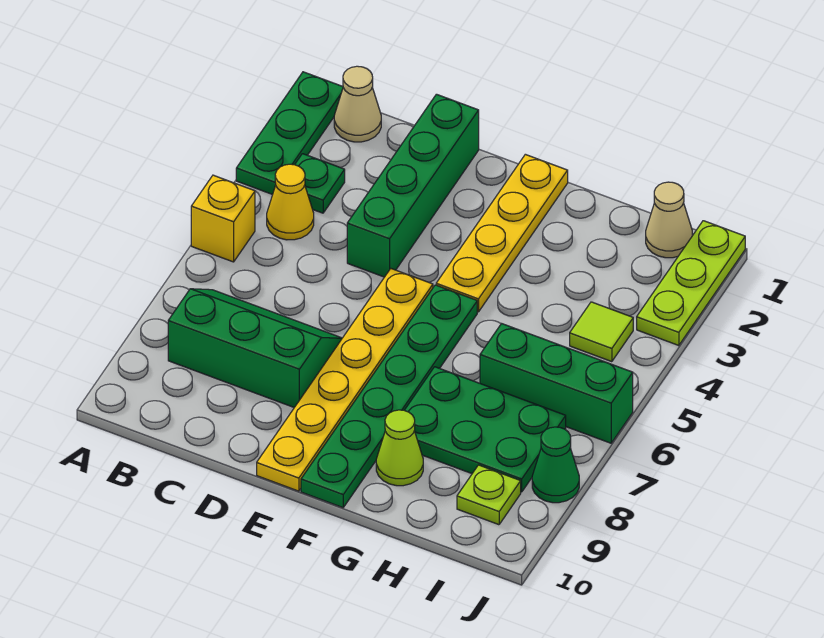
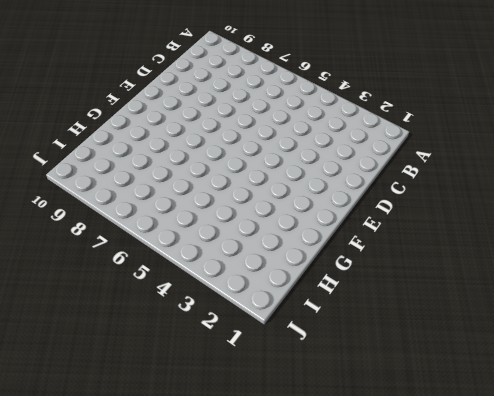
none -> green 1x3 plate [236,72,343,195]
none -> yellow 1x1 brick [191,175,255,262]
none -> tan 1x1 cone [334,66,381,142]

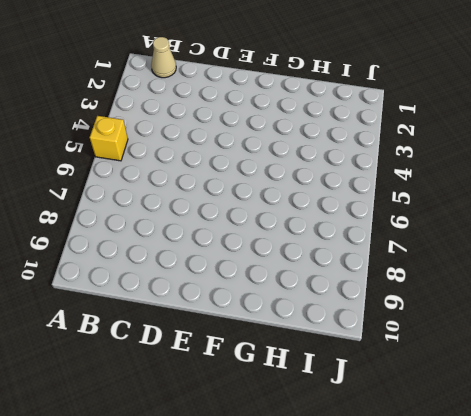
none -> green 1x3 plate [236,72,343,195]
none -> green 1x1 plate [295,154,345,213]
none -> yellow 1x1 cone [267,164,314,240]

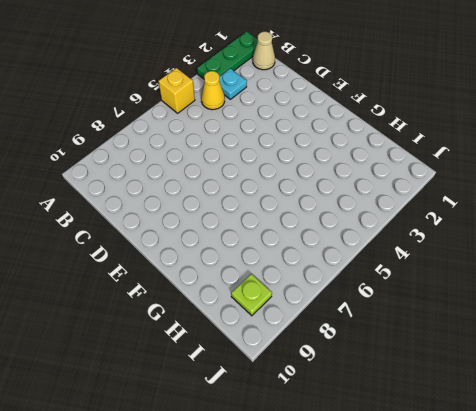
cyan 1x1 plate [219,68,247,99] -> green 1x1 plate [295,154,345,213]
none -> green 2x3 slope [168,289,342,407]
none -> green 1x4 brick [347,94,479,277]
none -> yellow 1x6 plate [257,269,433,491]

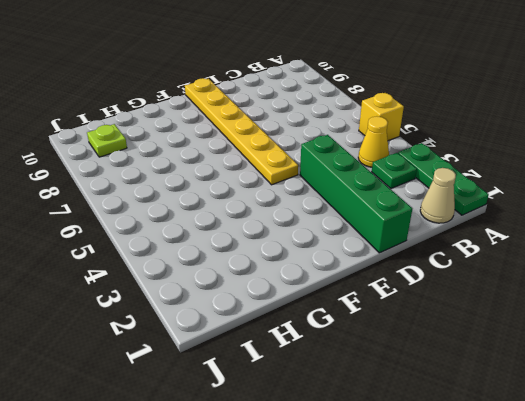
none -> green 2x3 slope [168,289,342,407]
none -> yellow 1x4 plate [436,154,568,312]
none -> green 1x6 plate [301,285,477,508]

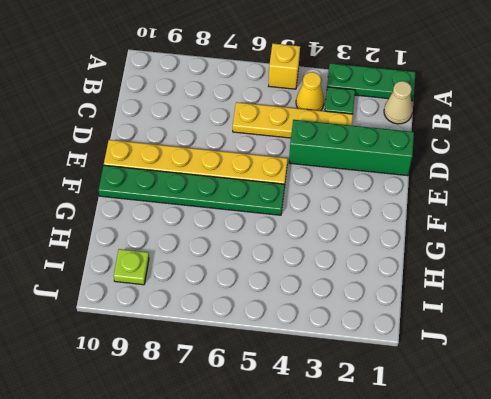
yellow 1x4 plate [233,102,353,138] -> yellow 1x4 plate moved to [436,154,568,312]
none -> green 2x3 slope [168,289,342,407]
none -> green 2x3 plate [404,367,566,492]
none -> lime 1x1 cone [376,410,423,486]

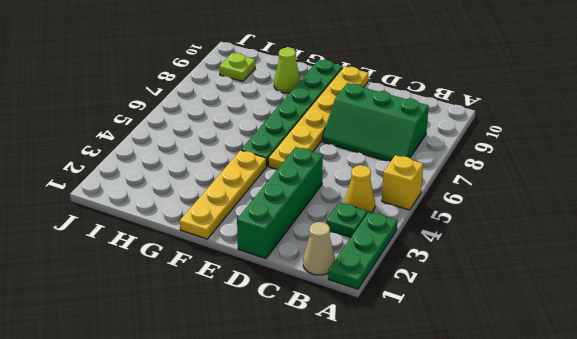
none -> green 2x3 plate [404,367,566,492]
none -> green 1x3 brick [480,324,633,443]
none -> tan 1x1 cone [646,182,692,258]

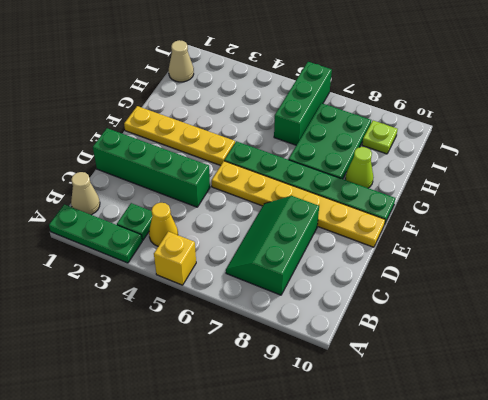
none -> lime 1x1 tile [570,302,633,362]
none -> lime 1x3 plate [637,221,745,346]
none -> green 1x1 cone [532,427,579,503]

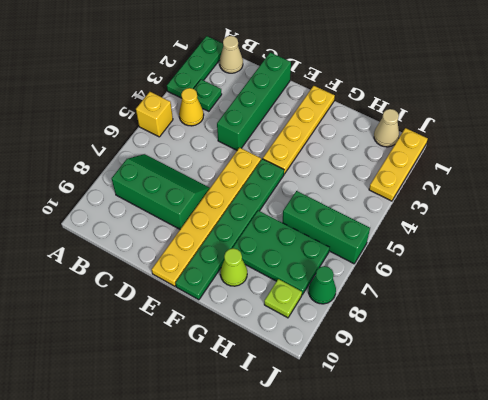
yellow 1x3 plate [369,128,428,201] -> lime 1x3 plate [637,221,745,346]
none -> lime 1x1 tile [570,302,633,362]

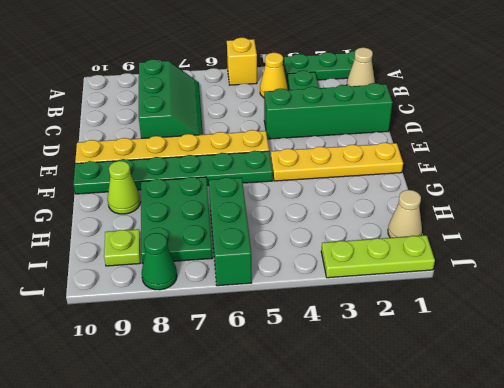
none -> lime 1x1 tile [570,302,633,362]

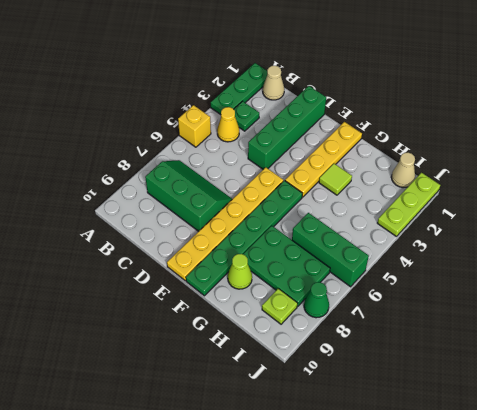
lime 1x1 tile [319,164,352,195] -> lime 1x1 tile moved to [570,302,633,362]

